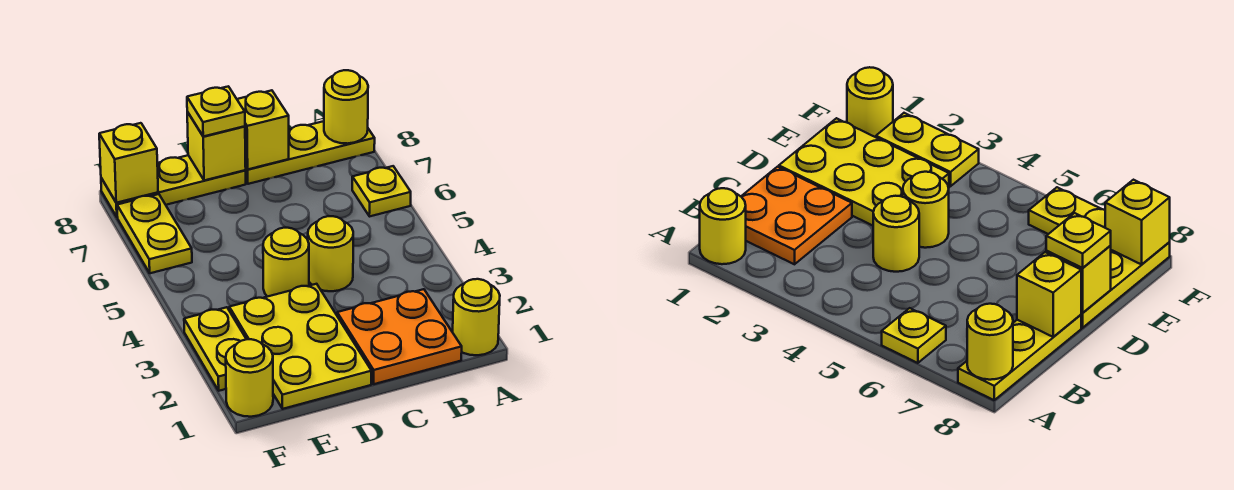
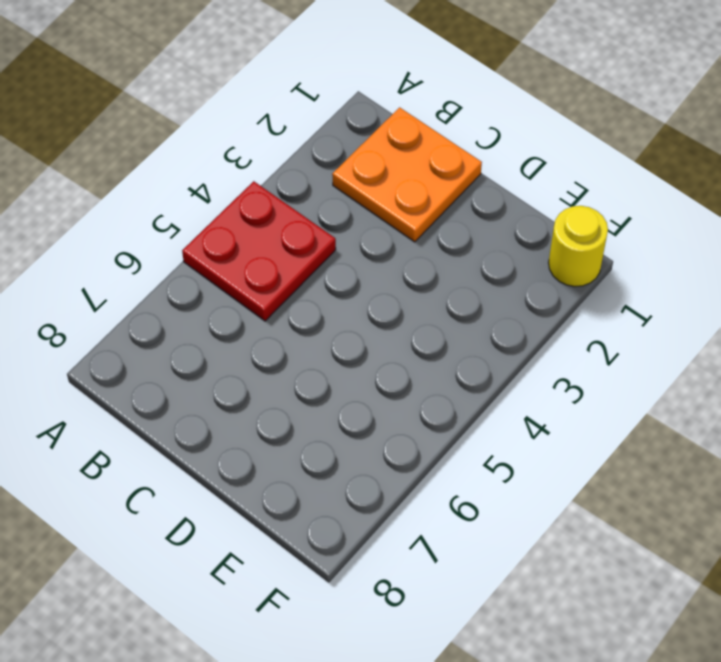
red 2x2 plate [182,181,336,321] -> none
none -> yellow 1x1 round brick [453,279,500,355]
none -> yellow 1x1 plate [352,166,411,216]
none -> yellow 1x3 plate [245,121,375,184]

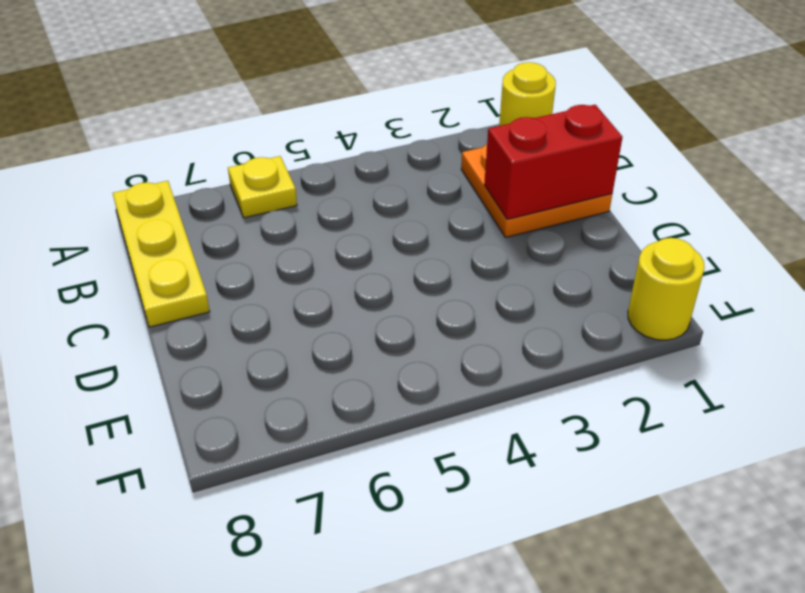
red 1x2 brick [484,105,622,219] -> none
none -> yellow 1x1 round brick [308,216,353,291]
none -> yellow 2x3 plate [229,284,372,409]
none -> yellow 1x1 round brick [263,228,309,297]

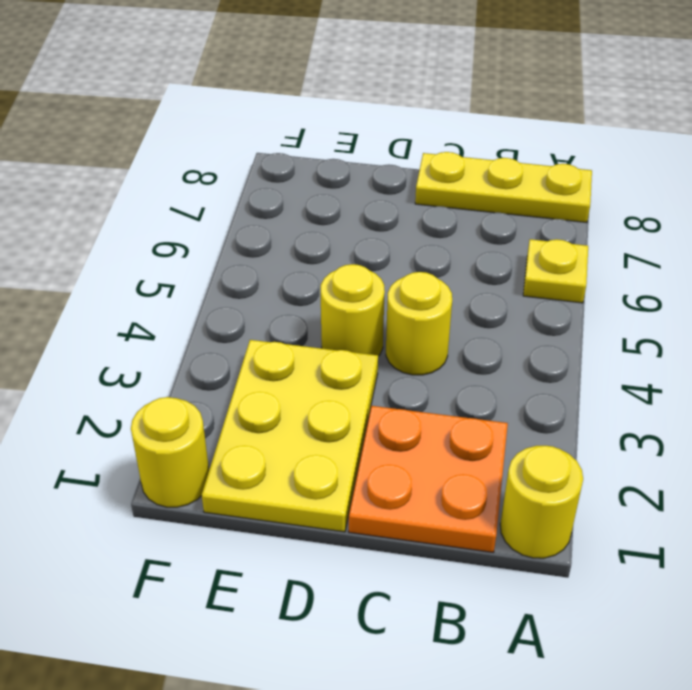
none -> yellow 1x3 plate [101,155,246,217]
none -> yellow 1x2 plate [184,307,246,391]
none -> yellow 1x2 plate [117,194,192,273]

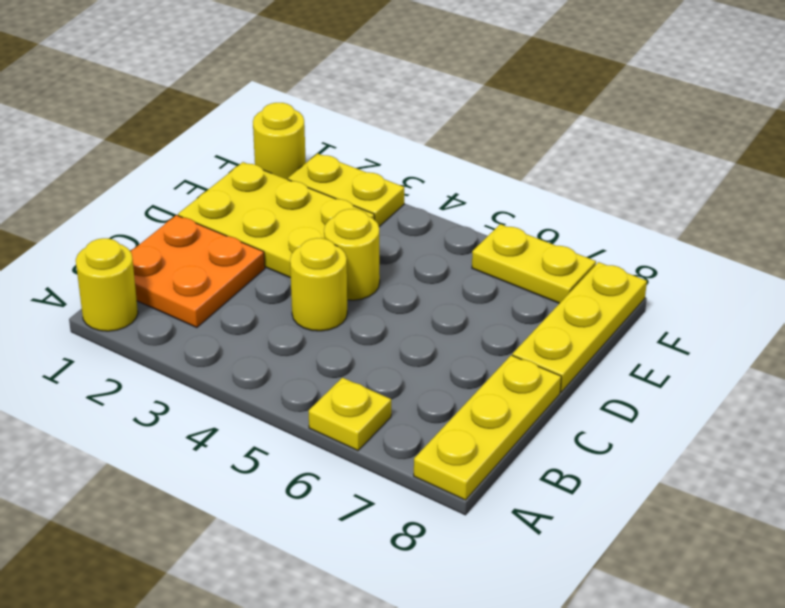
none -> yellow 1x1 round brick [324,70,368,144]
none -> yellow 1x1 brick [237,90,289,169]
none -> yellow 1x1 brick [187,112,246,181]

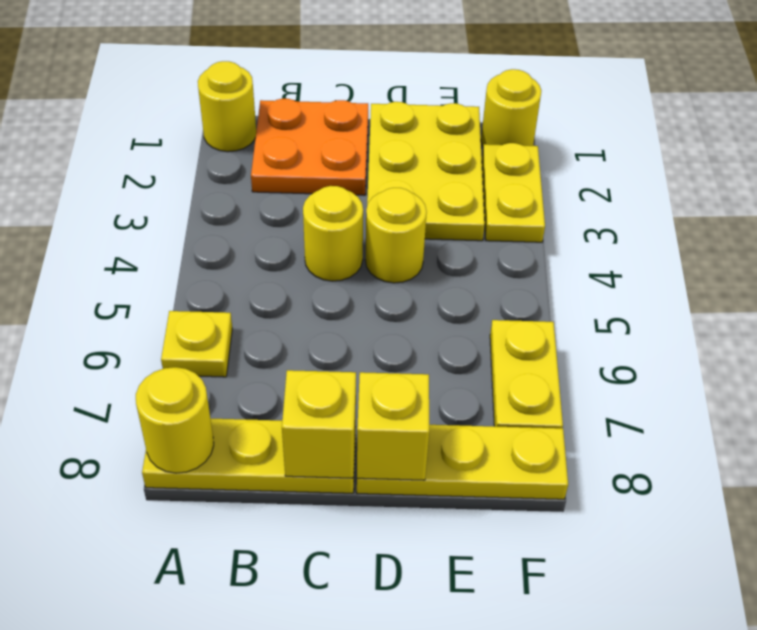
none -> yellow 1x1 brick [99,123,158,203]
none -> yellow 1x1 plate [187,86,245,136]

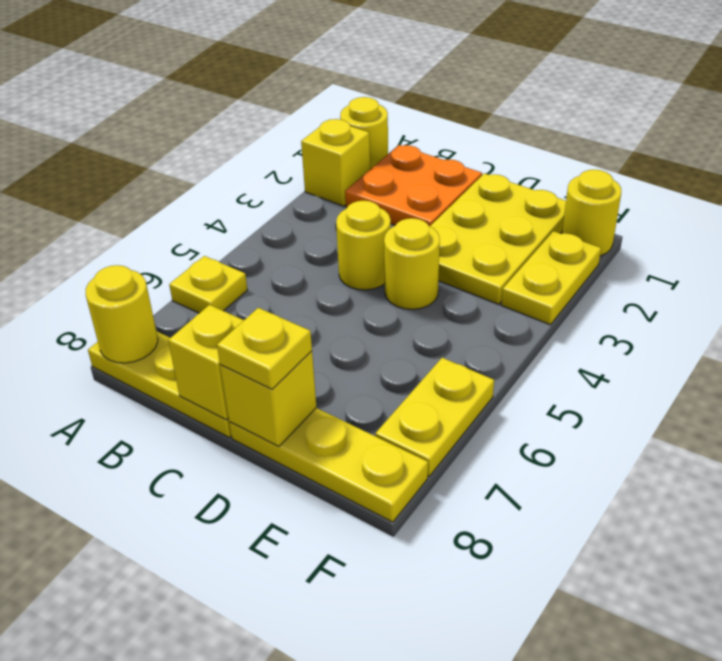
yellow 1x1 brick [301,119,370,206] -> yellow 1x1 brick moved to [99,123,158,203]

